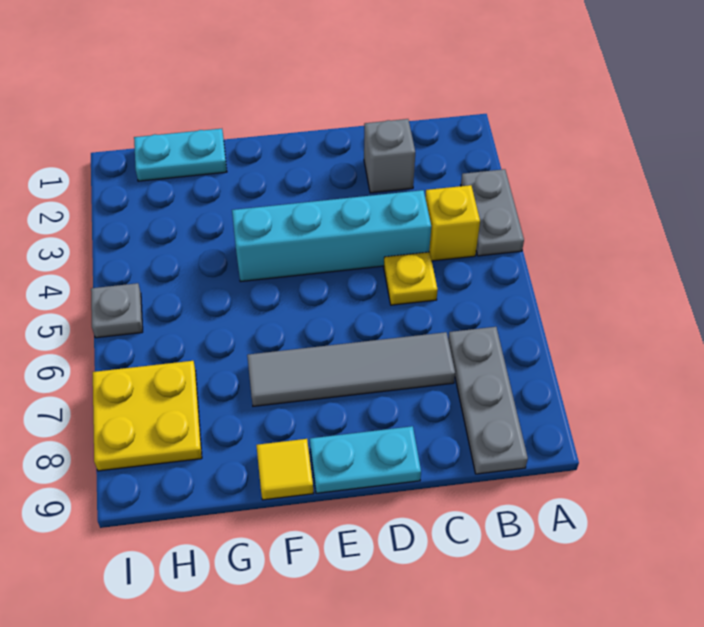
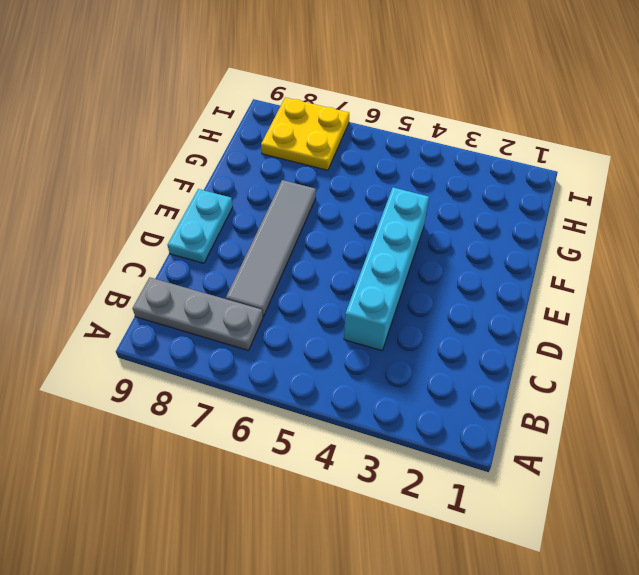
none -> grey 1x2 plate [461,169,524,256]
none -> yellow 1x1 brick [425,185,480,261]
none -> grey 1x1 brick [364,119,415,193]

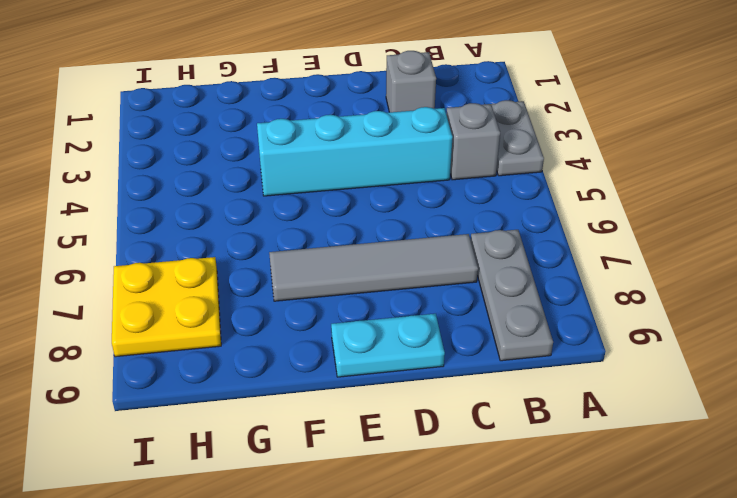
grey 1x1 brick [446,103,500,180] -> yellow 1x1 brick [425,185,480,261]
none -> yellow 1x1 plate [384,252,438,305]
none -> yellow 1x1 tile [256,439,314,500]
none -> cyan 1x2 plate [134,129,227,181]

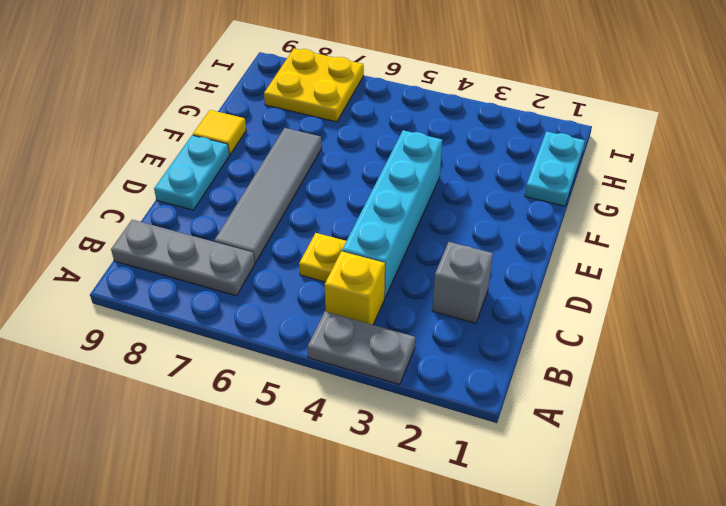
none -> grey 1x1 plate [91,283,143,338]

